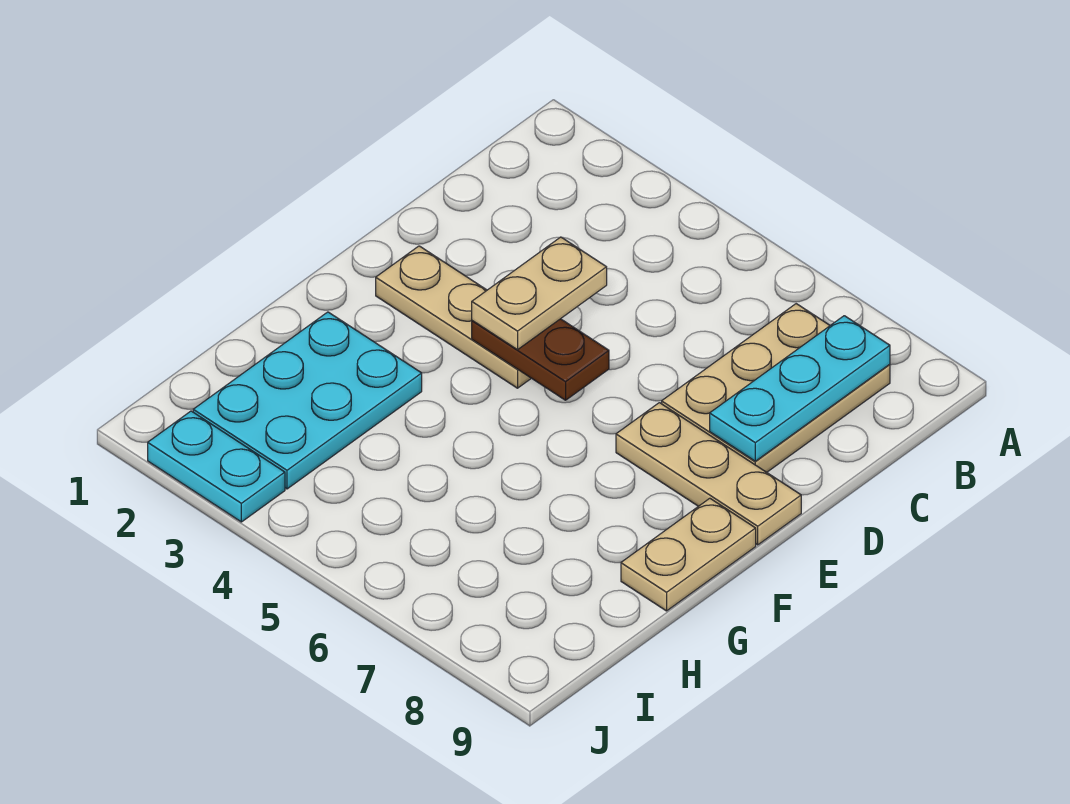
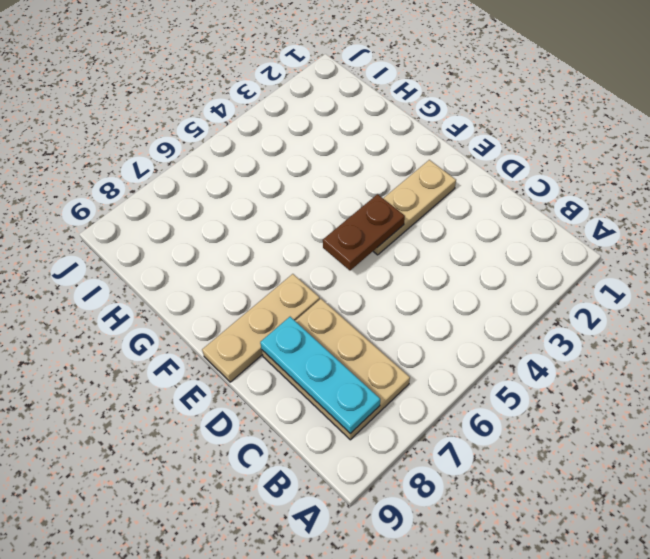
none -> tan 1x2 plate [621,498,756,611]
none -> cyan 2x3 plate [193,312,422,489]

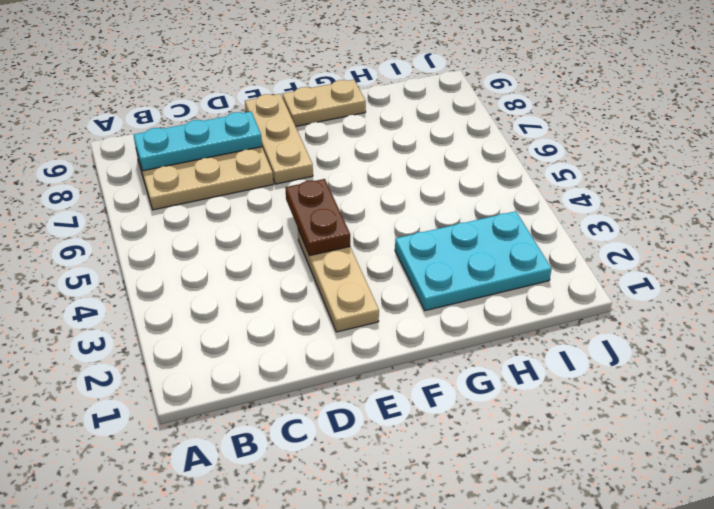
none -> cyan 1x2 plate [148,411,285,522]
none -> tan 1x2 plate [472,237,607,350]

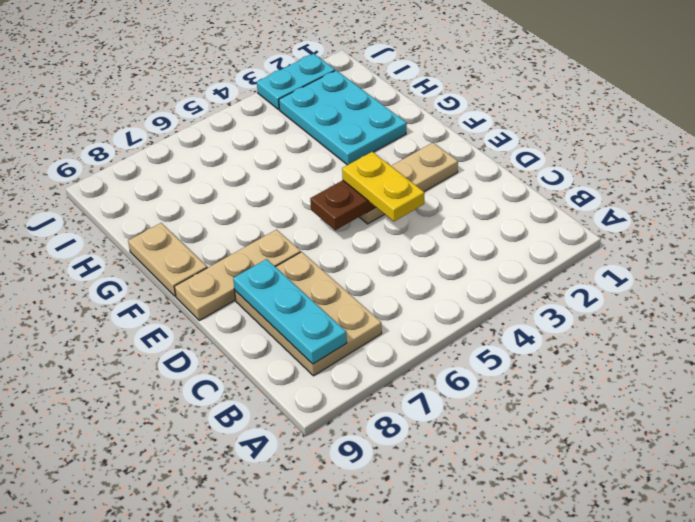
yellow 1x2 plate [342,152,424,221] -> tan 1x2 plate [472,237,607,350]

